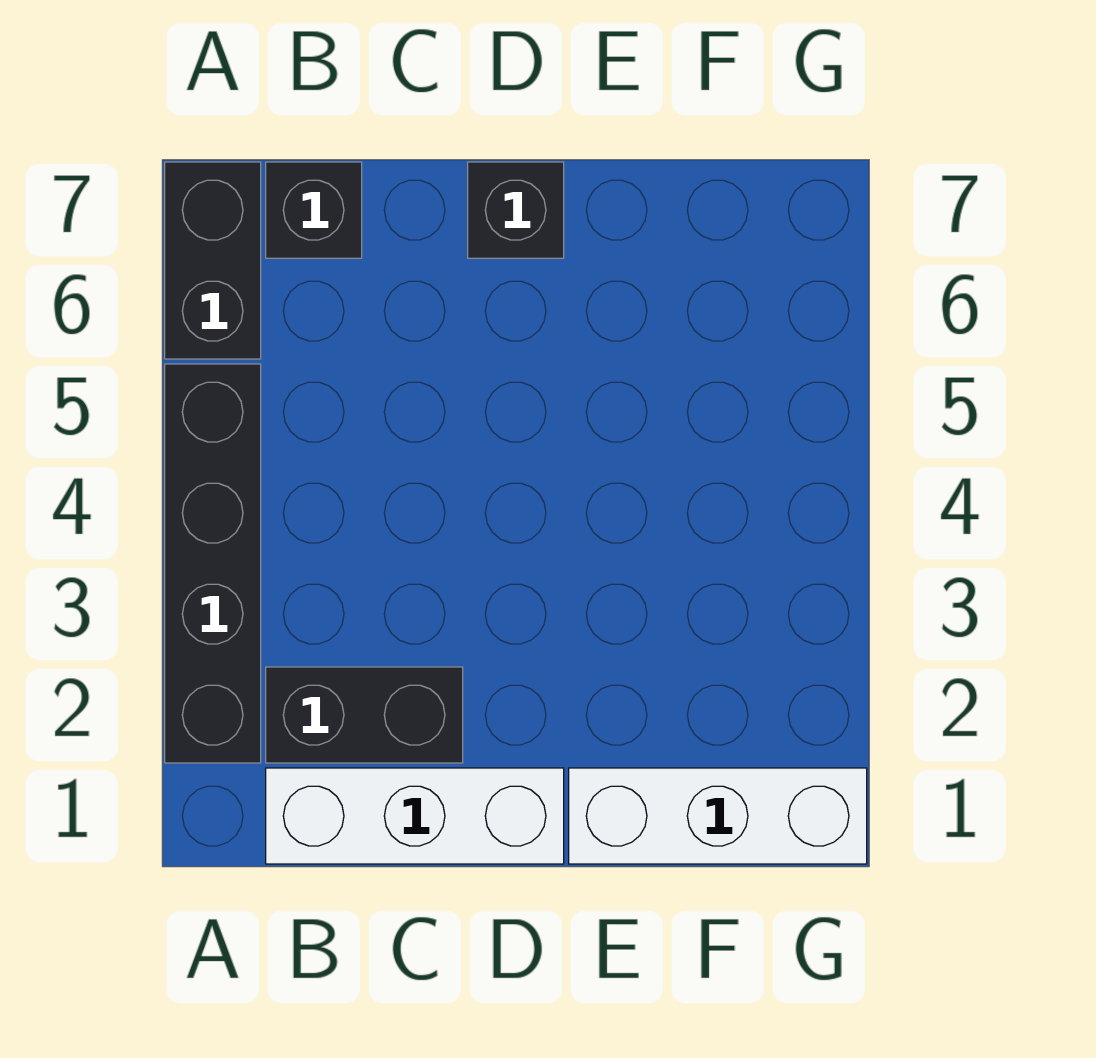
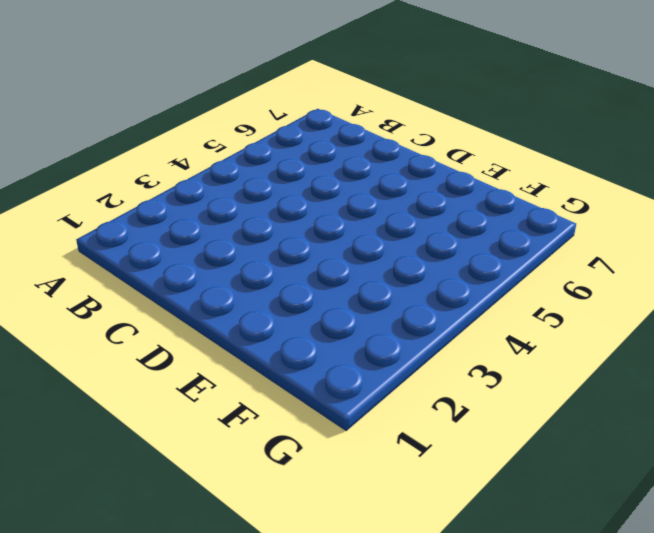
none -> black 1x4 brick [165,364,261,763]
none -> black 1x2 brick [165,162,261,359]

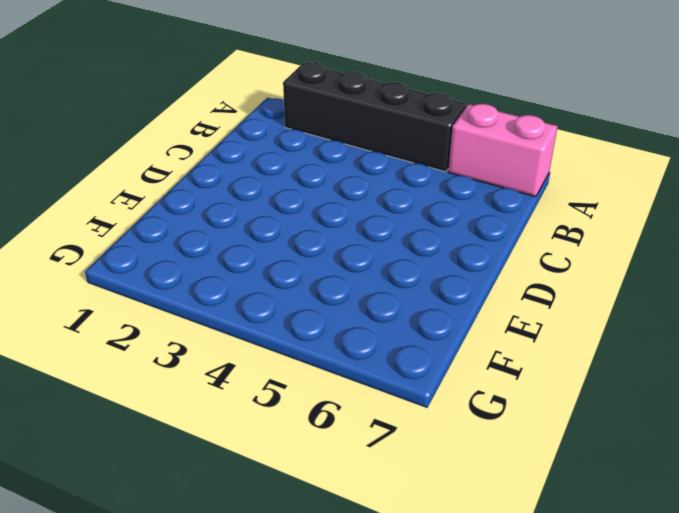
pink 1x2 brick [448,104,557,197] -> black 1x2 brick [165,162,261,359]
none -> white 1x3 brick [266,768,564,864]
none -> black 1x2 brick [266,667,463,763]

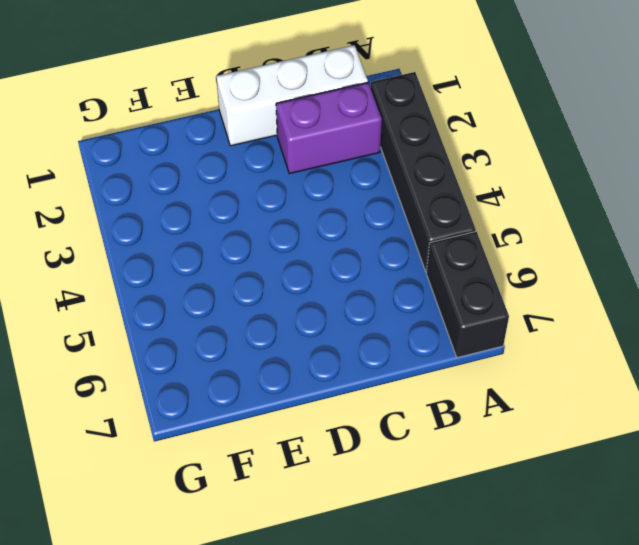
purple 1x2 brick [276,83,382,174] -> black 1x2 brick [266,667,463,763]
none -> black 1x1 brick [266,162,362,258]
none -> black 1x1 brick [468,162,564,258]

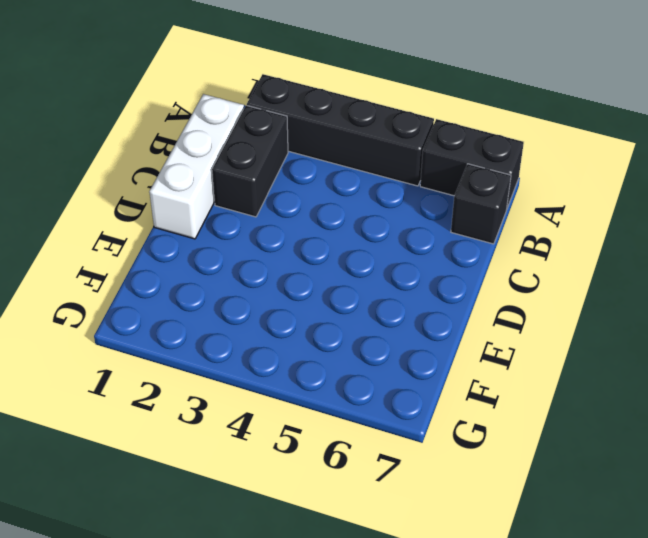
none -> black 1x1 brick [468,162,564,258]
none -> white 1x3 brick [569,768,867,864]

